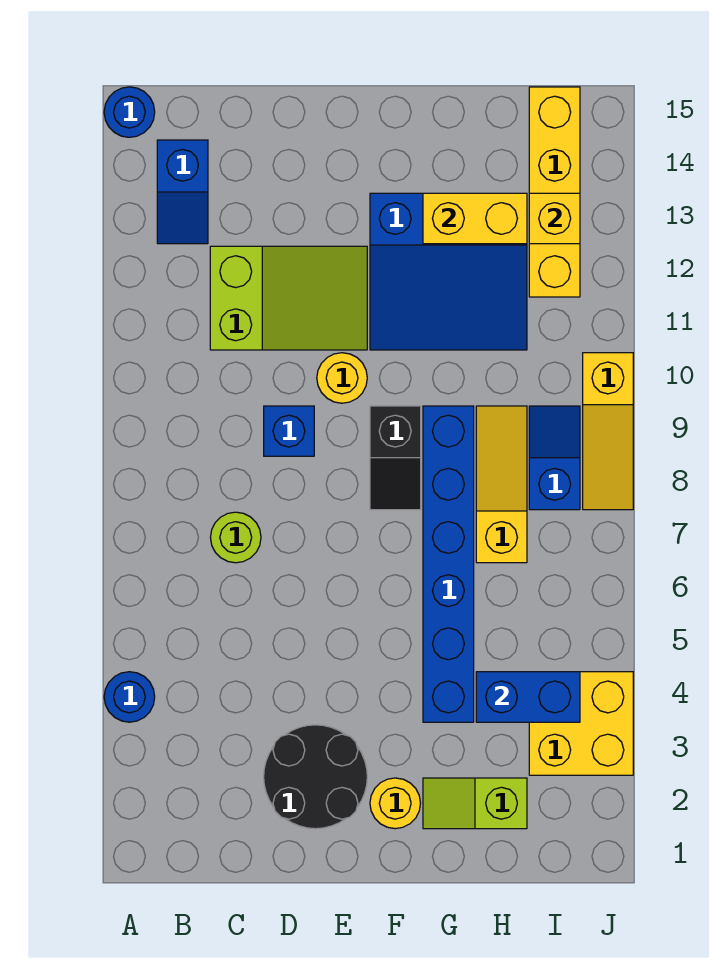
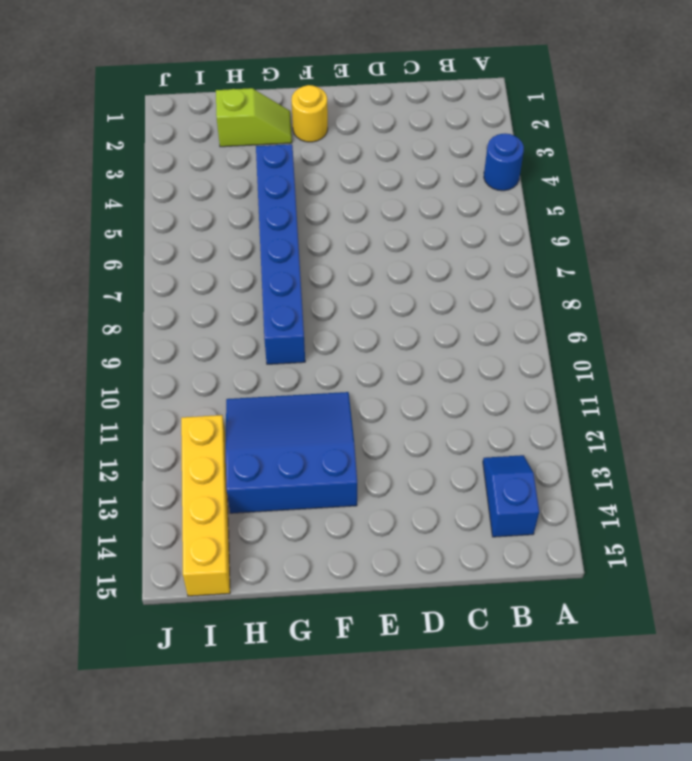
none -> blue 1x1 round brick [104,87,155,137]
none -> lime 1x1 round brick [210,512,261,563]
none -> lime 2x3 slope [210,246,367,350]

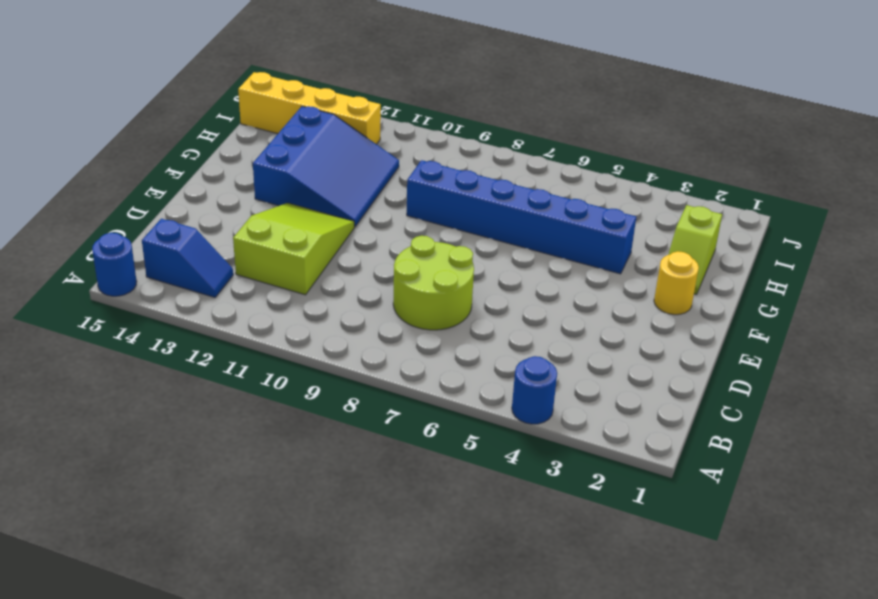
lime 2x2 round brick [393,236,474,330] -> lime 1x1 round brick [210,512,261,563]
none -> black 2x2 round brick [264,725,367,829]
none -> blue 1x1 brick [264,406,314,456]
none -> yellow 1x1 round brick [317,353,367,403]

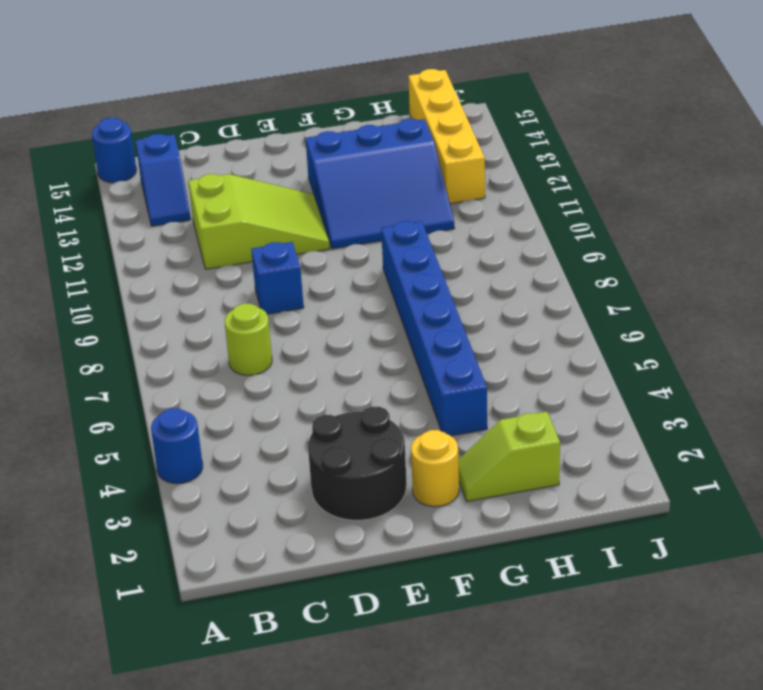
none -> yellow 1x1 round brick [317,353,367,403]
none -> black 1x2 slope [370,406,421,510]
none -> yellow 1x3 slope [476,406,527,563]

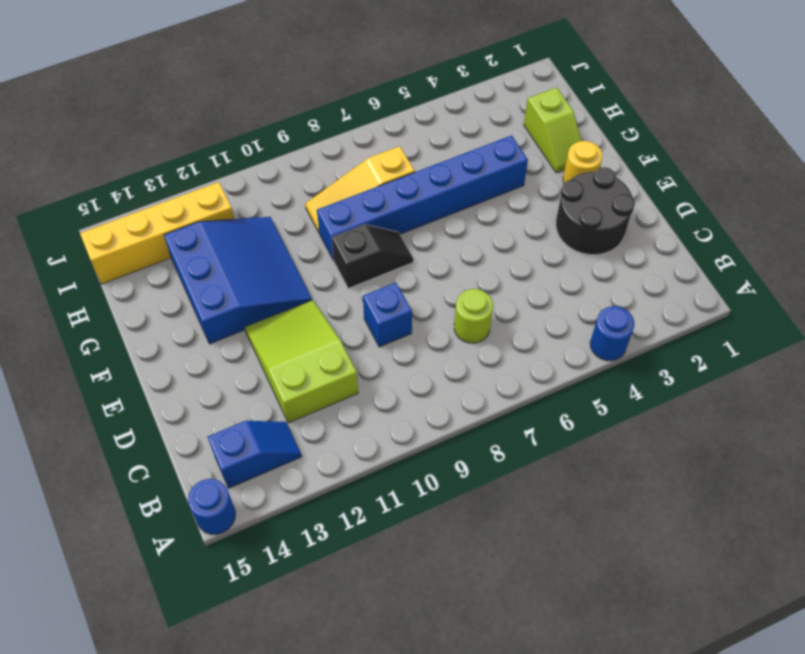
none -> yellow 1x1 round brick [317,353,367,403]
none -> yellow 2x2 brick [529,672,633,775]
none -> blue 1x2 slope [529,406,580,510]

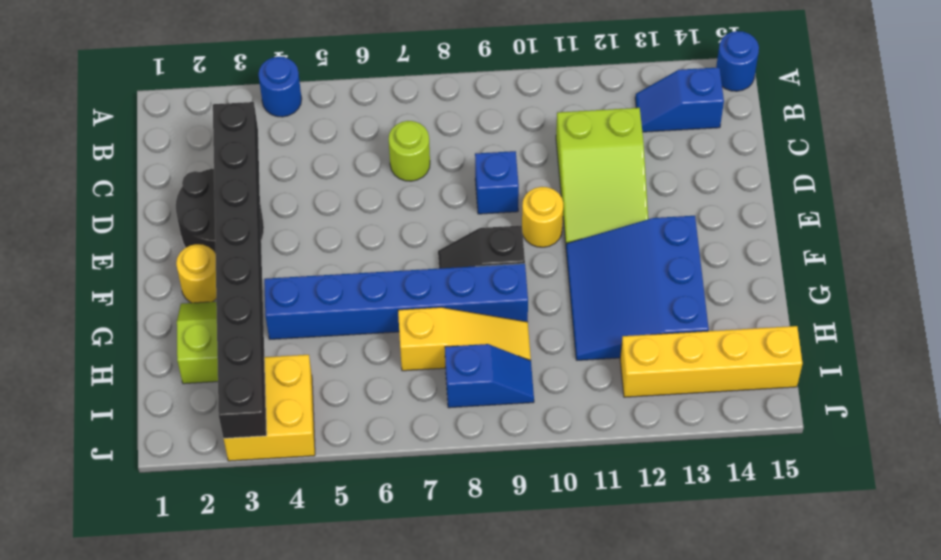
black 1x8 brick [213,102,267,438] -> none
none -> yellow 1x3 slope [583,353,633,510]
none -> yellow 1x2 brick [423,193,527,244]
none -> blue 1x2 brick [476,672,580,722]

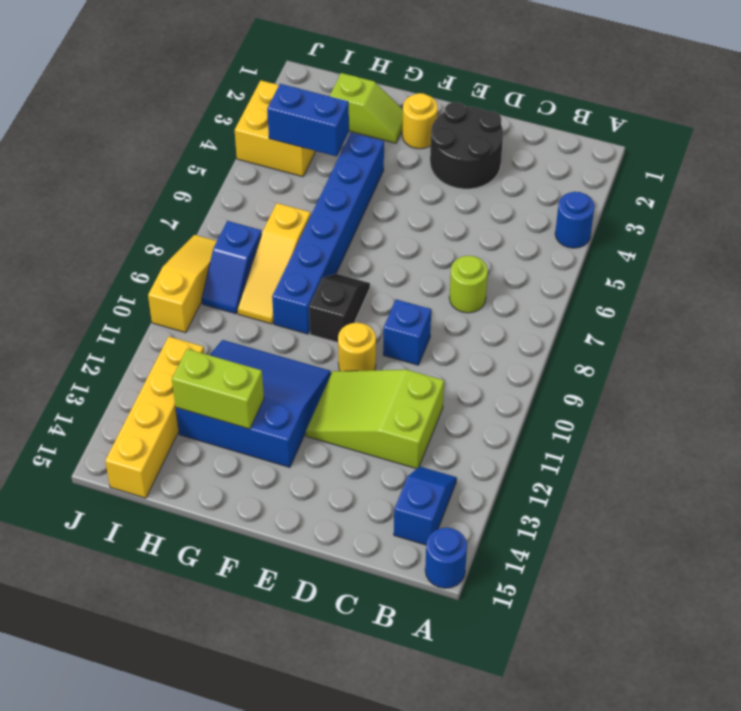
lime 1x2 brick [172,349,264,429] -> yellow 1x2 brick [423,193,527,244]
none -> yellow 1x1 brick [529,193,580,244]

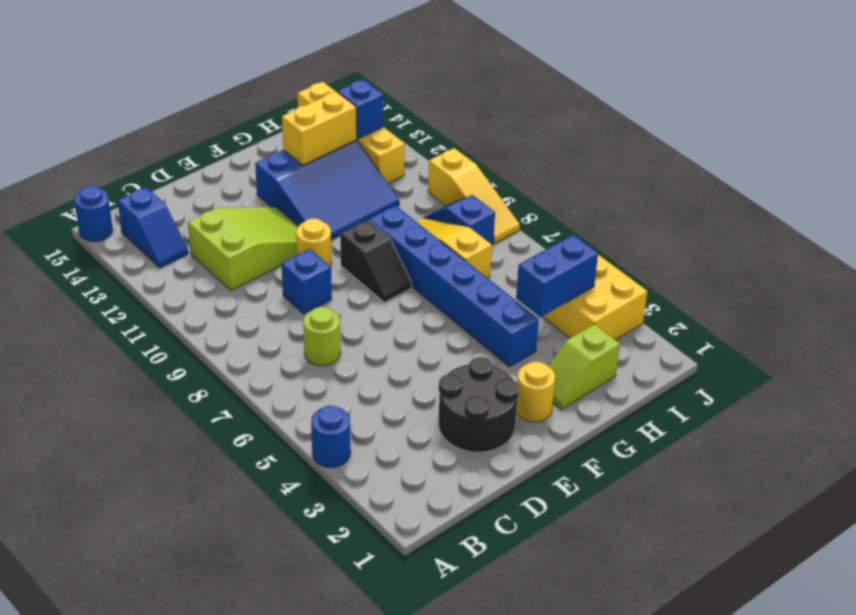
blue 1x1 brick [337,79,383,139] -> yellow 1x1 brick [529,193,580,244]

